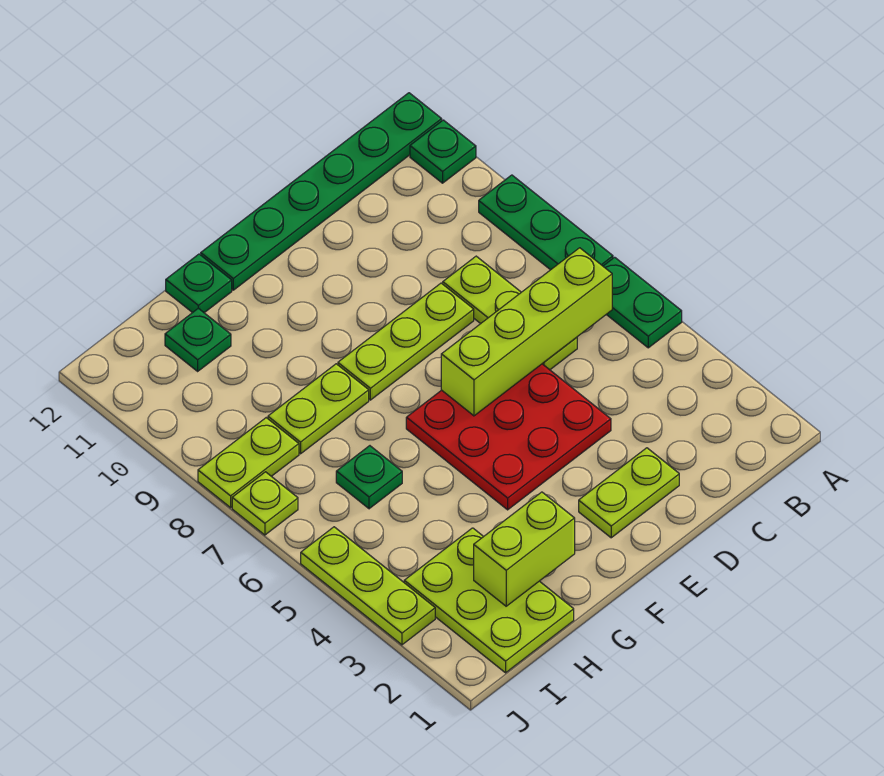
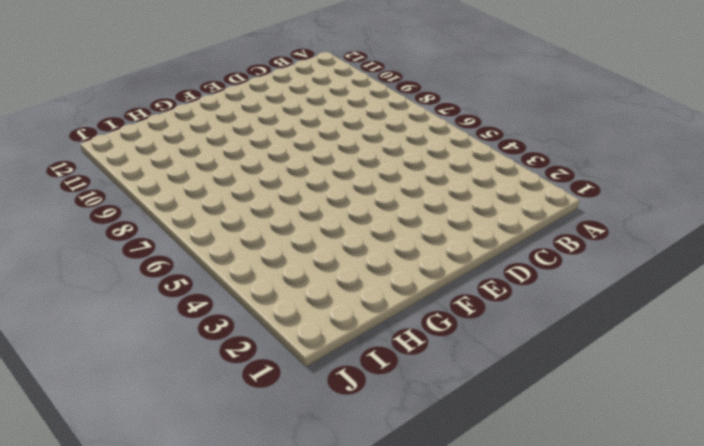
none -> green 1x2 plate [603,257,682,348]
none -> green 1x3 plate [479,175,613,270]
none -> green 1x1 plate [410,120,476,183]

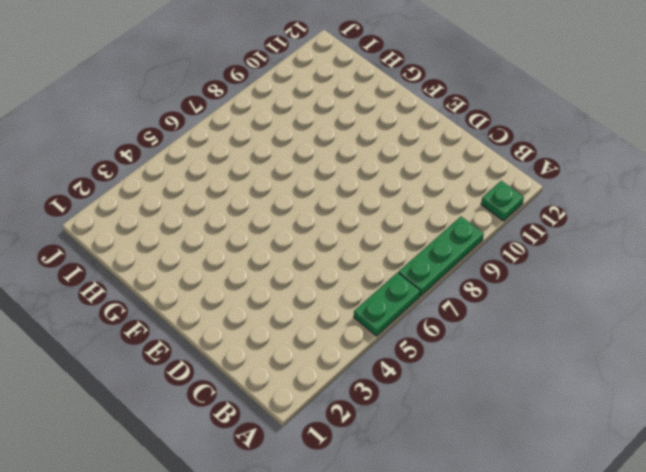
none -> green 1x6 plate [201,93,442,290]
none -> lime 1x3 plate [443,256,577,370]
none -> lime 1x2 plate [579,448,679,538]

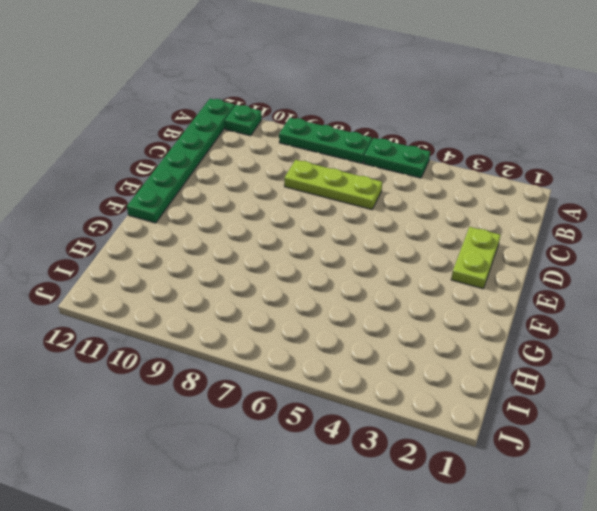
none -> red 3x3 plate [406,364,611,510]
none -> lime 1x3 plate [338,283,474,400]
none -> lime 1x2 plate [268,364,369,454]

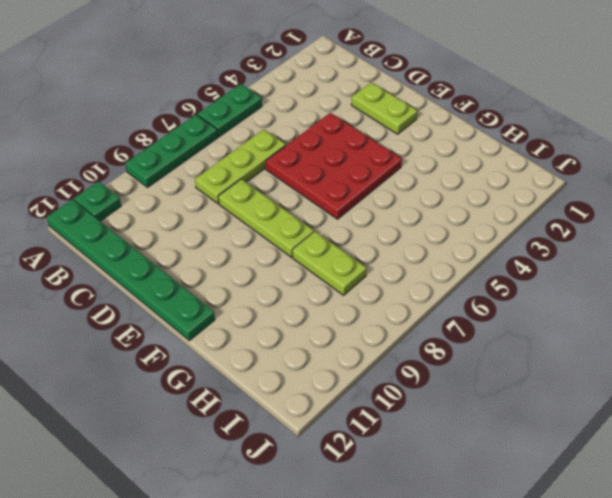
none -> green 1x1 plate [166,254,232,313]
none -> lime 2x3 plate [404,528,574,673]
none -> green 1x1 plate [336,446,402,509]

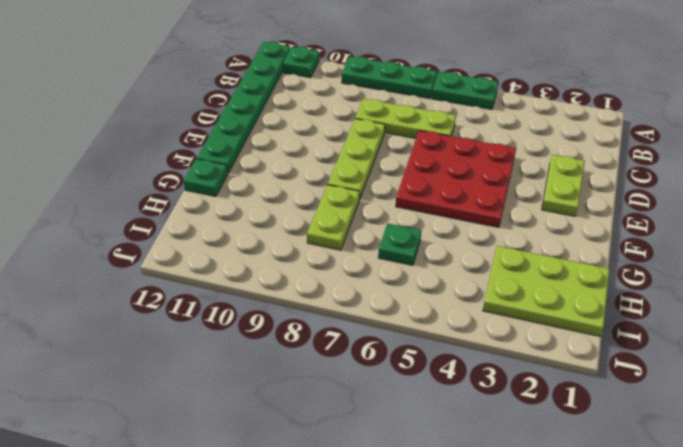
none -> green 1x1 plate [165,308,231,371]
none -> lime 1x2 plate [198,418,299,508]
none -> lime 1x3 plate [301,527,435,645]

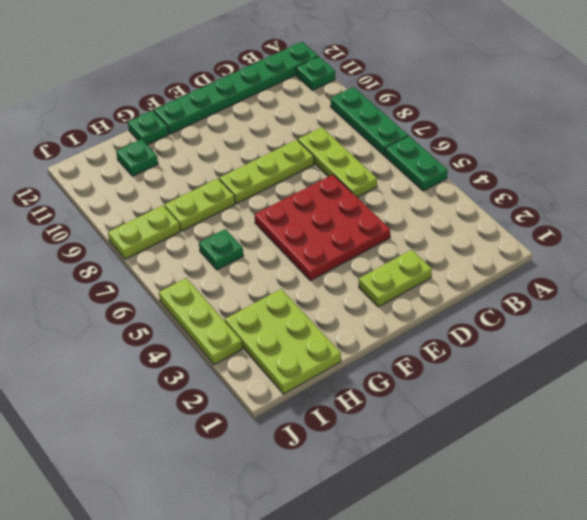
none -> lime 1x1 plate [232,472,298,535]
none -> lime 1x4 brick [441,248,612,416]
none -> lime 1x2 brick [474,492,575,606]

